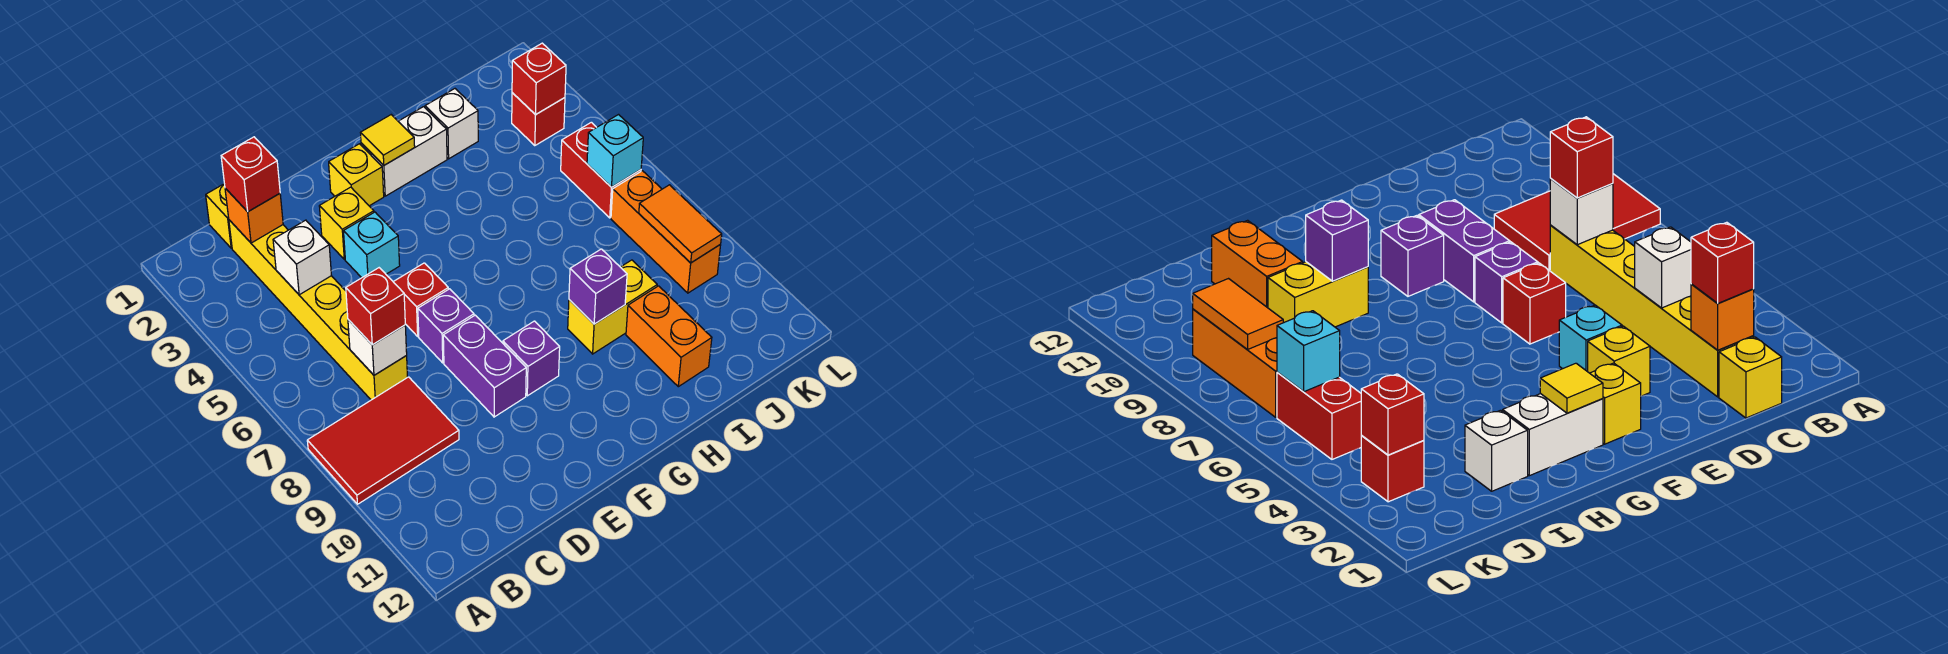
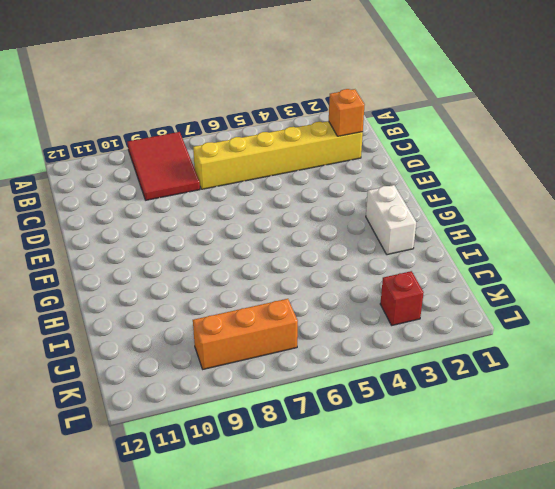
none -> yellow 1x1 brick [206,184,232,248]
none -> yellow 1x1 brick [319,187,374,259]
none -> cyan 1x1 brick [344,212,400,278]

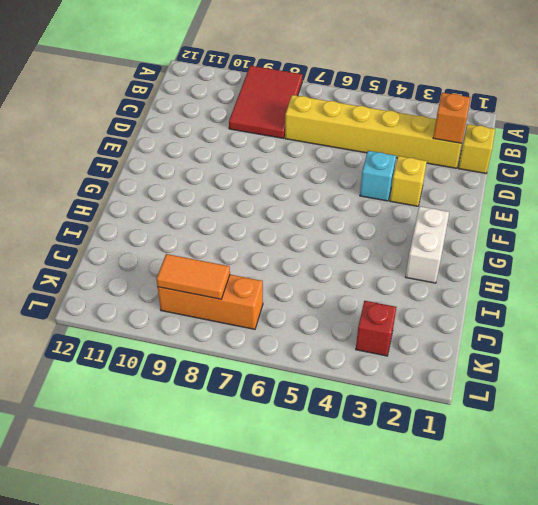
none -> red 1x1 brick [393,263,448,336]
none -> purple 1x1 brick [418,289,474,363]
none -> purple 1x2 brick [443,315,526,417]

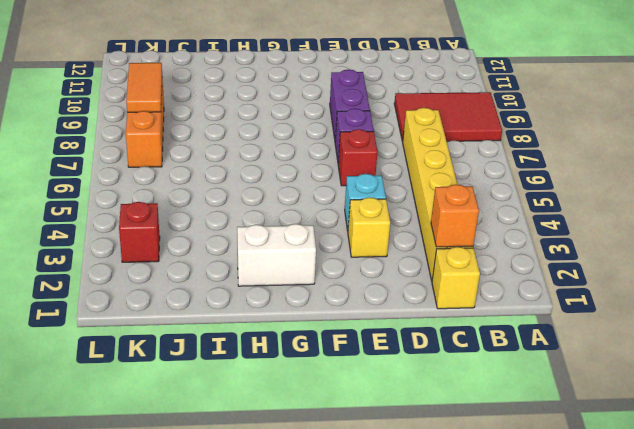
none -> yellow 1x1 brick [329,144,384,206]
none -> purple 1x1 brick [503,321,560,396]
none -> yellow 1x2 brick [568,260,657,354]

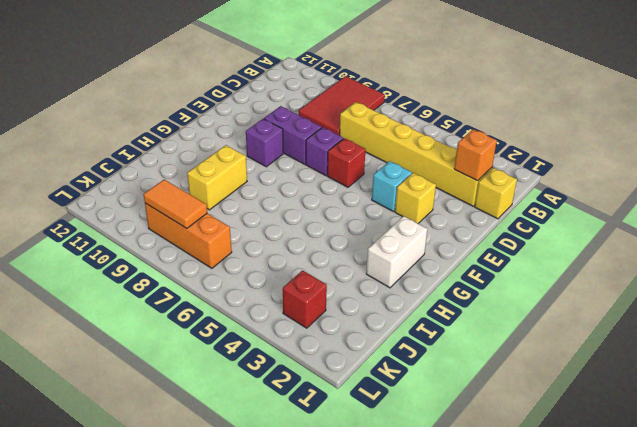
none -> yellow 1x1 brick [329,144,384,206]
none -> white 1x1 brick [425,89,478,159]
none -> orange 1x2 brick [626,286,712,387]

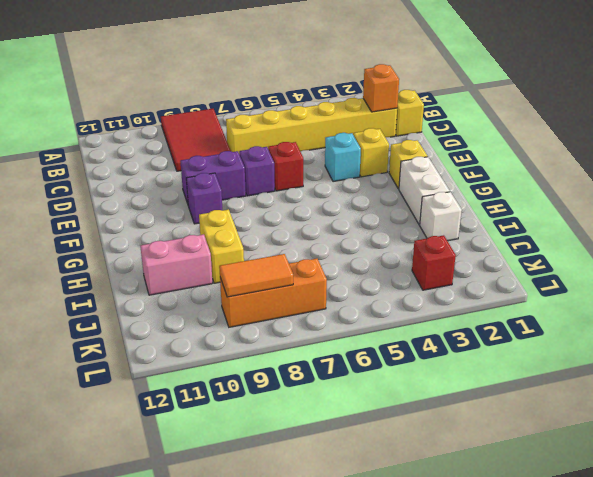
pink 1x2 brick [140,234,213,295] -> orange 1x2 brick [626,286,712,387]
none -> red 1x2 brick [561,122,641,218]
none -> white 1x1 brick [273,220,331,295]
none -> white 1x1 brick [348,320,407,375]

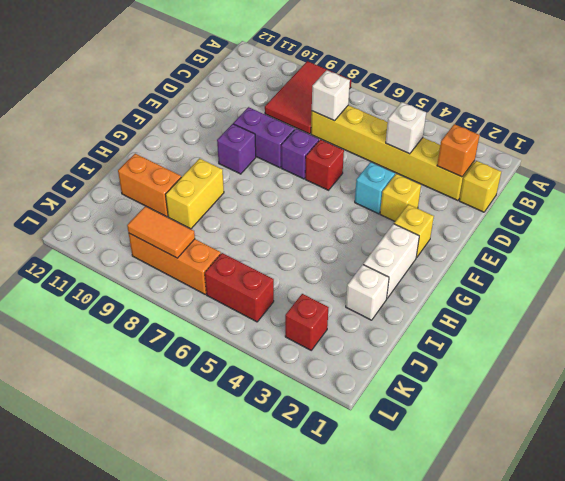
none -> yellow 1x1 tile [361,115,415,165]
none -> purple 1x1 brick [569,249,627,324]
none -> red 1x1 brick [512,43,566,115]

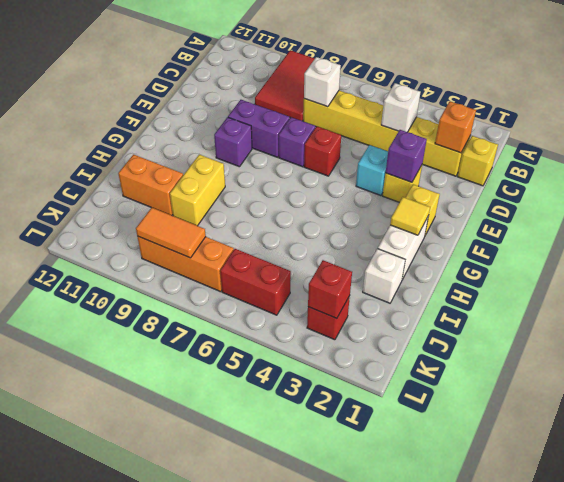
purple 1x1 brick [386,130,427,182] -> purple 1x1 brick moved to [569,249,627,324]
none -> cyan 1x1 brick [587,115,643,187]
none -> red 1x1 brick [221,137,280,212]
none -> red 1x1 brick [346,268,405,345]

